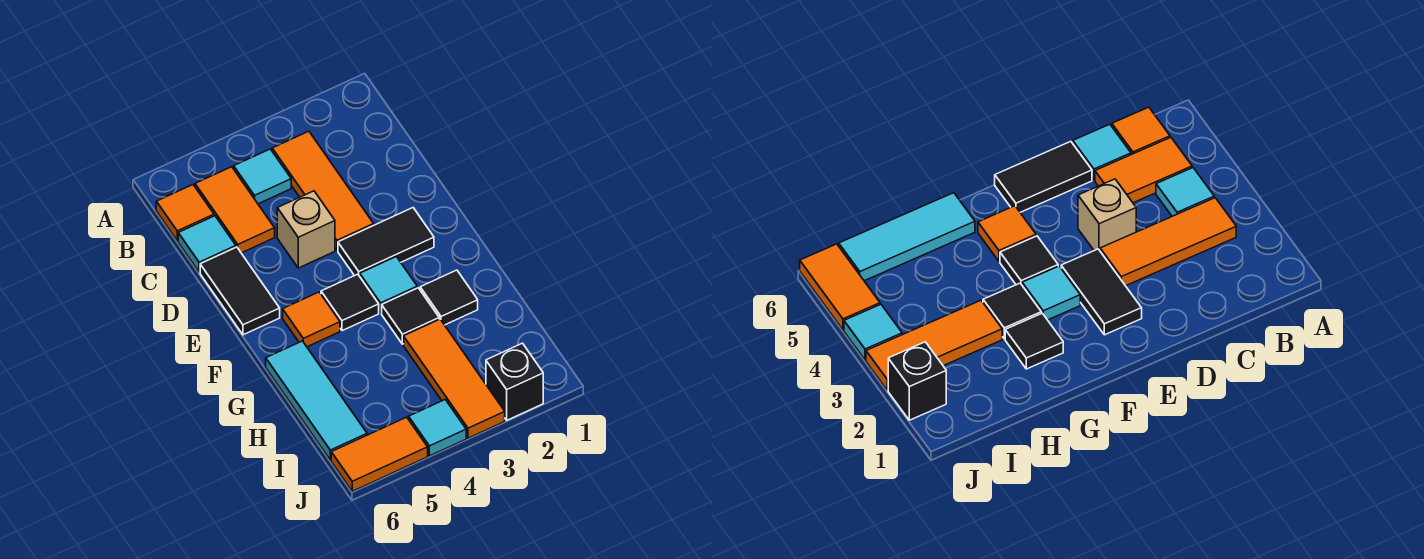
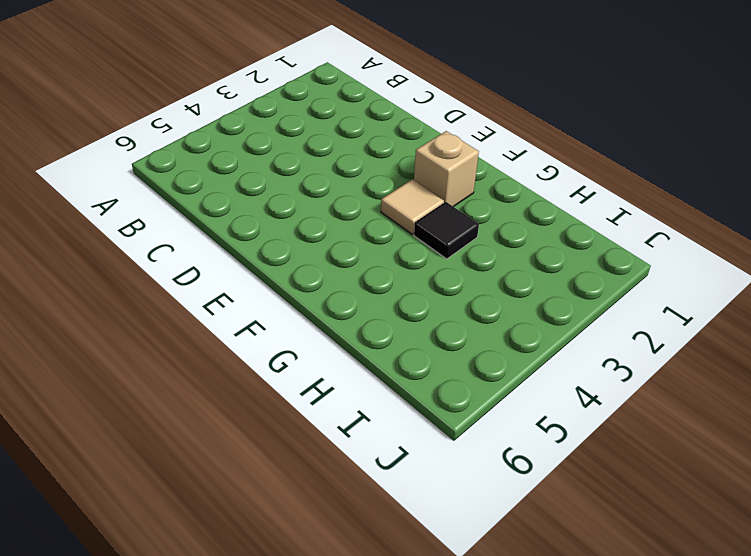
tan 1x1 brick [414,131,479,207] -> tan 1x1 brick moved to [277,191,335,268]
tan 1x1 tile [381,179,444,234] -> cyan 1x1 tile [360,257,417,313]
none -> orange 1x3 tile [272,131,374,250]
none -> cyan 1x1 tile [234,149,291,204]
none -> orange 1x2 tile [195,167,275,253]

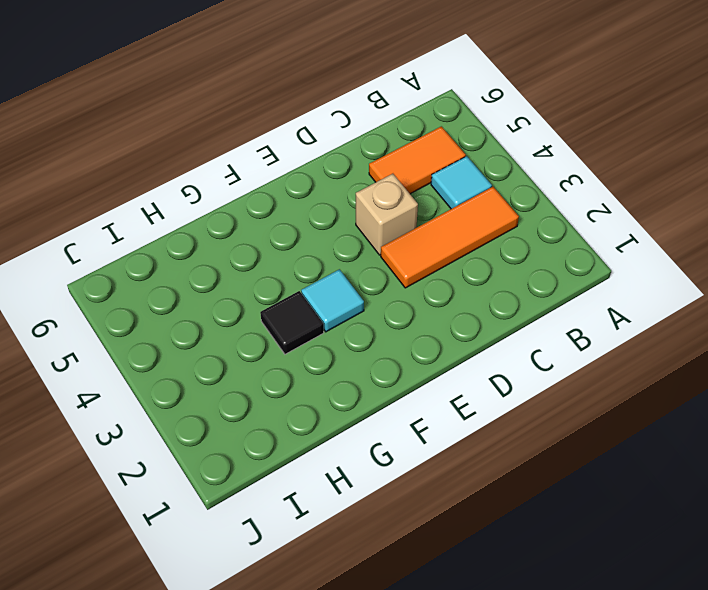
none -> orange 1x1 tile [156,185,214,241]
none -> cyan 1x1 tile [178,216,236,272]
none -> black 1x2 tile [200,247,280,335]

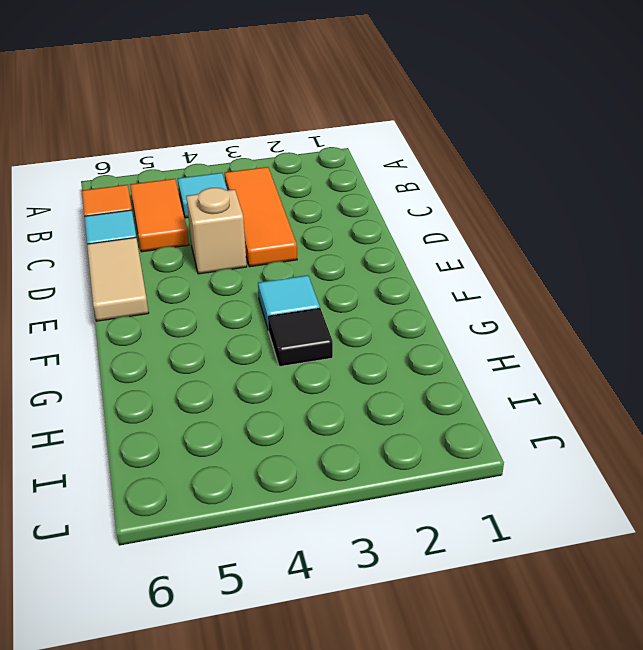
tan 1x2 tile [87,238,149,321] -> black 1x2 tile [200,247,280,335]
none -> black 1x2 tile [338,208,434,276]
none -> black 1x1 tile [321,274,379,331]
none -> orange 1x1 tile [283,292,340,347]

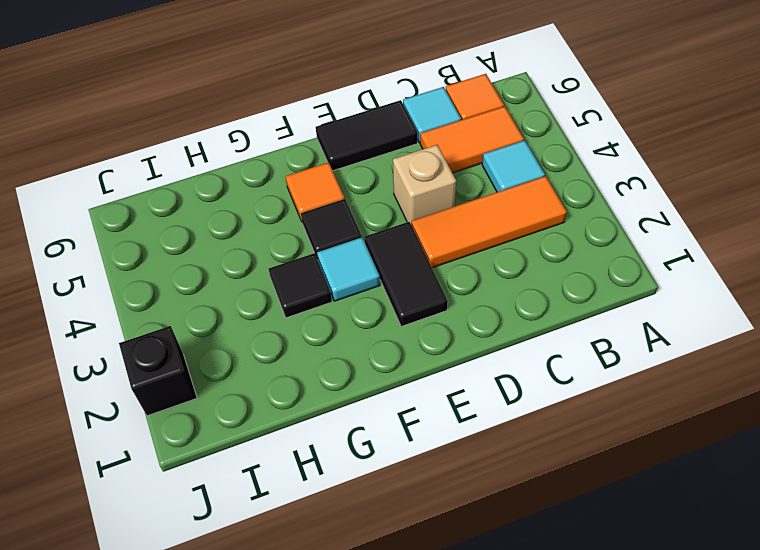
none -> black 1x1 tile [420,270,478,325]
none -> cyan 1x3 tile [266,341,367,460]
none -> orange 1x3 tile [404,319,505,438]

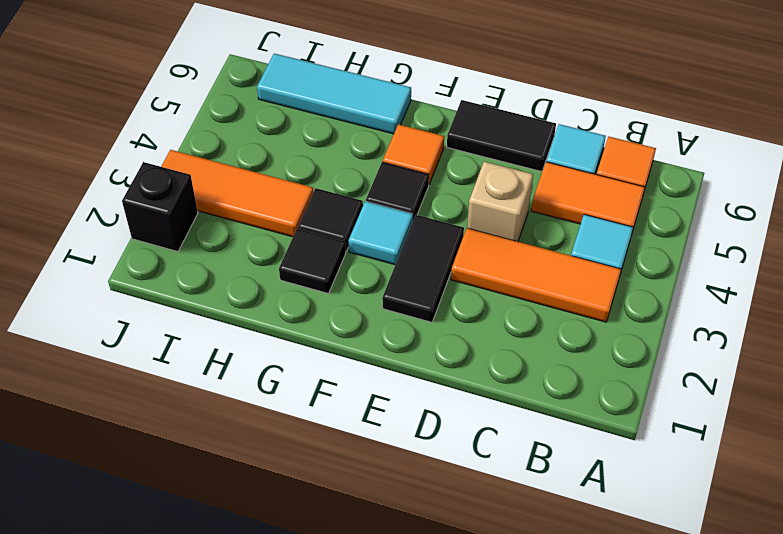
none -> cyan 1x1 tile [409,400,466,456]
none -> orange 1x2 tile [331,417,428,491]

